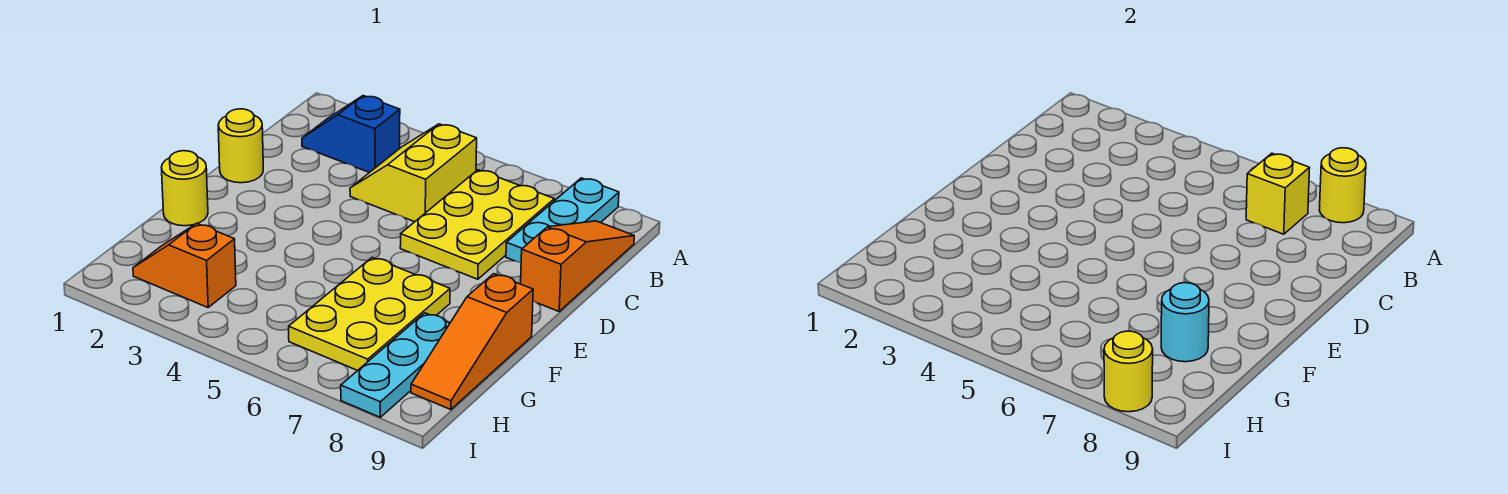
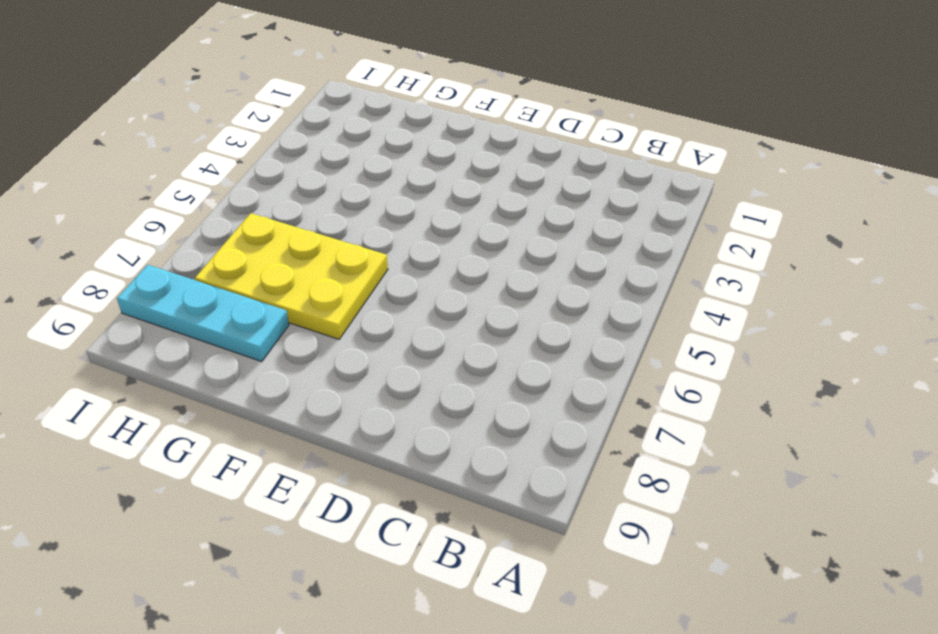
none -> cyan 1x3 plate [506,178,619,263]
none -> blue 1x2 slope [302,96,400,173]
none -> yellow 2x2 slope [350,124,477,222]

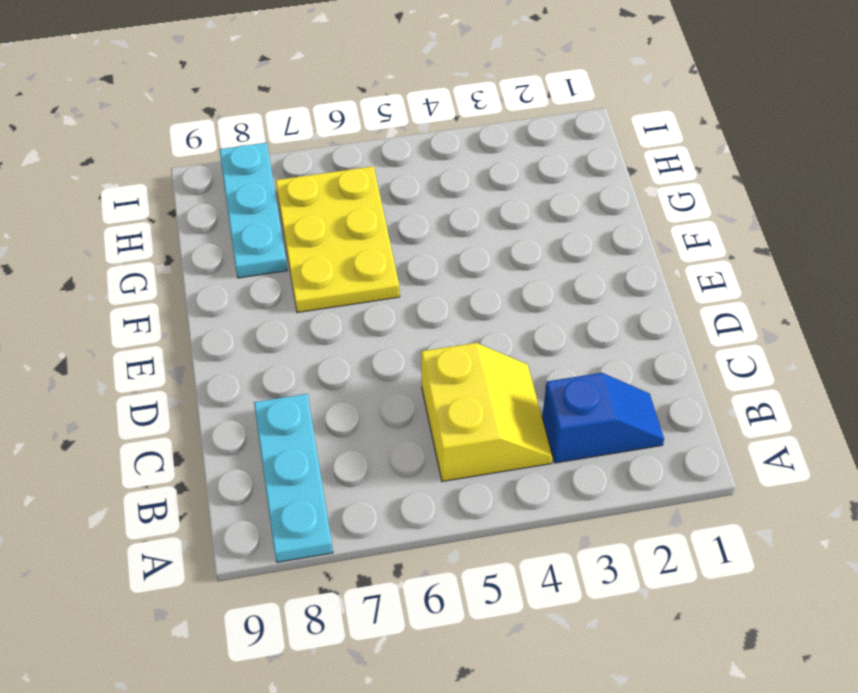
none -> yellow 2x3 plate [400,170,554,279]
none -> orange 1x3 slope [521,221,634,311]
none -> yellow 1x1 round brick [218,109,263,183]

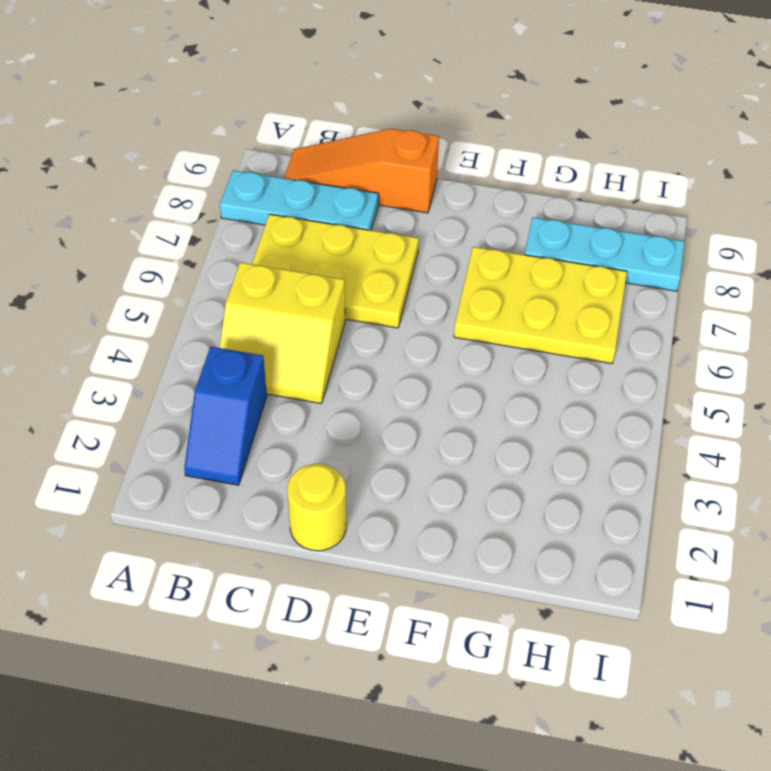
none -> yellow 1x1 round brick [161,151,208,226]
none -> orange 1x3 slope [411,274,533,410]
none -> orange 1x2 slope [133,223,236,307]

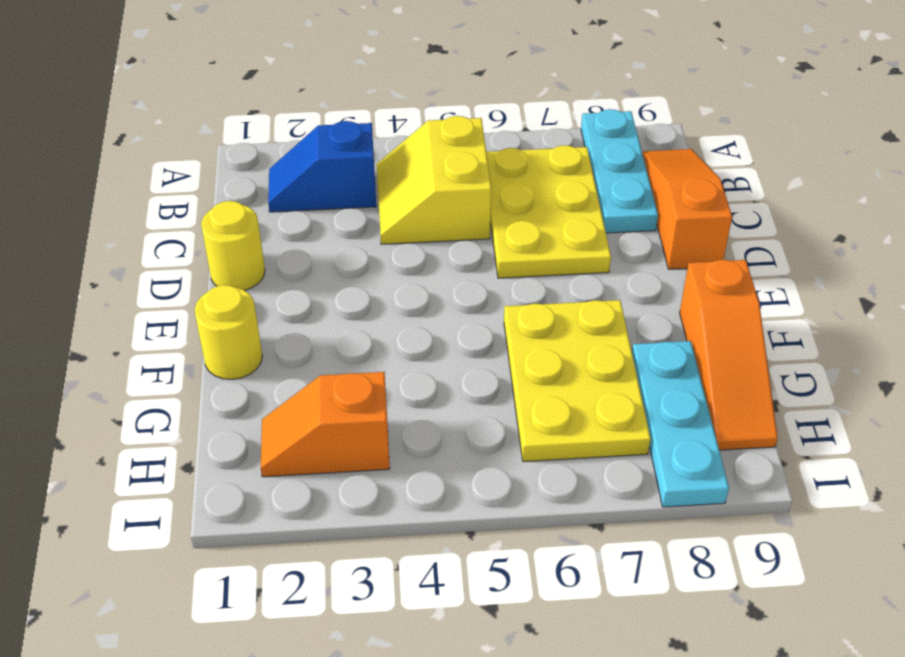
none -> yellow 1x1 round brick [1319,148,1366,223]
none -> yellow 1x1 brick [1246,153,1310,234]
none -> cyan 1x1 round brick [1161,283,1209,362]

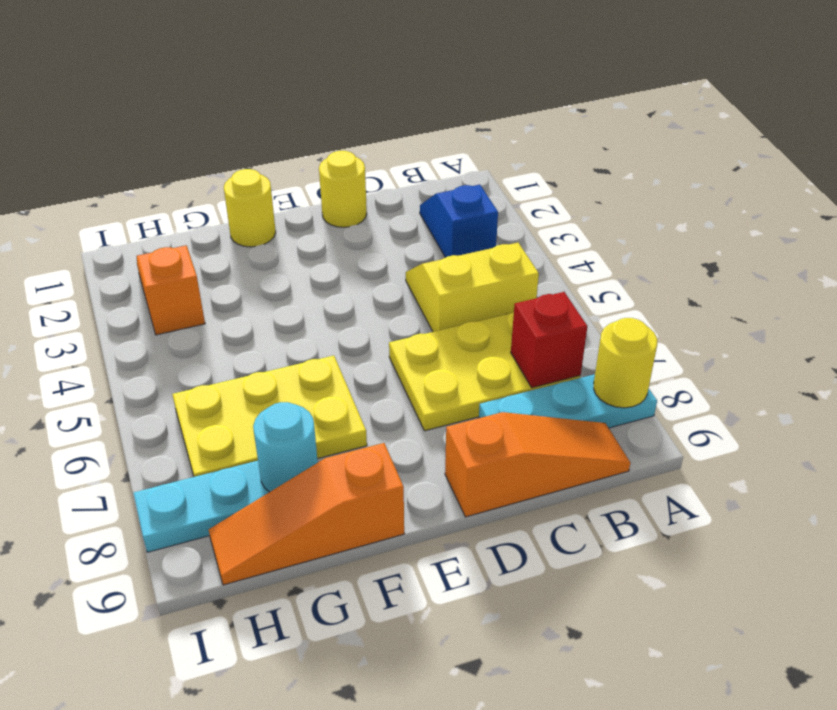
red 1x1 brick [511,292,587,388] -> yellow 1x1 brick [1246,153,1310,234]
none -> yellow 1x1 round brick [1104,331,1153,412]

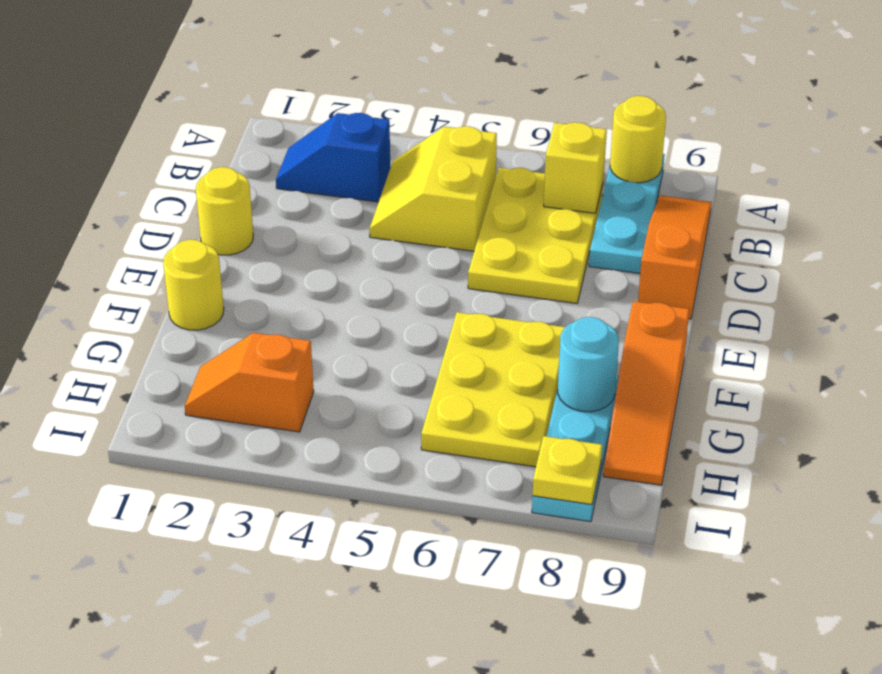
yellow 1x1 plate [533,436,602,505] -> yellow 1x1 round brick [1104,331,1153,412]

